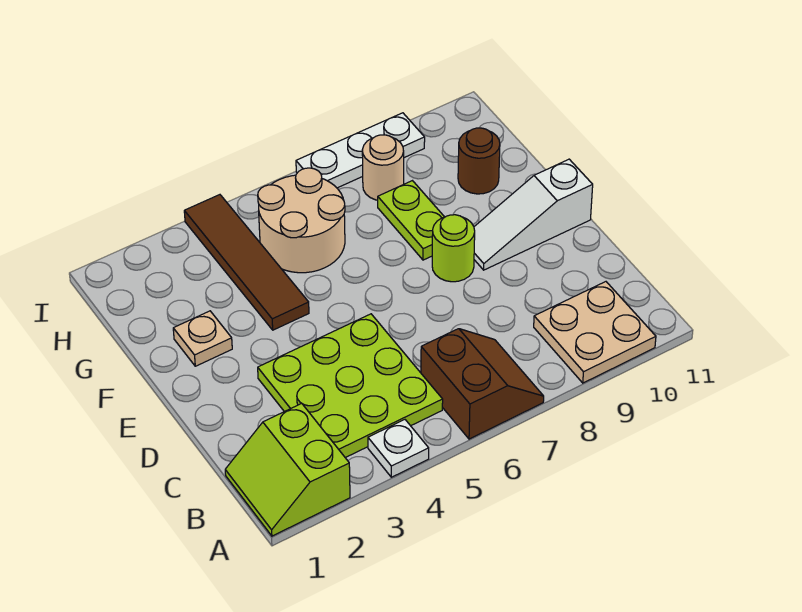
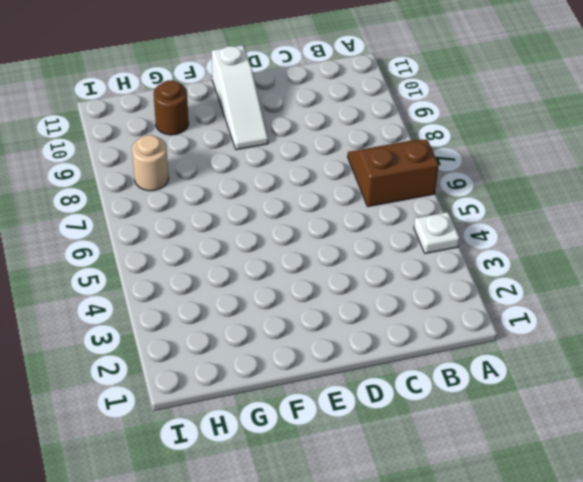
none -> lime 2x2 slope [225,403,350,536]
none -> tan 2x2 plate [534,282,656,383]
none -> lime 3x3 plate [258,314,443,458]

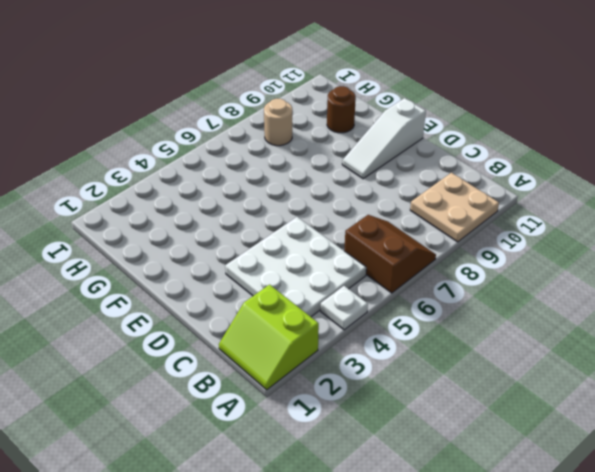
white 3x3 plate [225,217,366,317] -> lime 3x3 plate [258,314,443,458]
none -> lime 1x1 round brick [432,215,475,282]
none -> tan 1x1 plate [173,311,232,366]
none -> brown 1x4 tile [184,195,309,330]

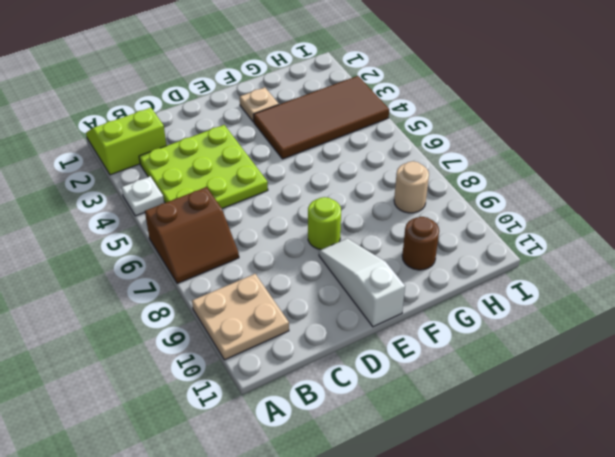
brown 2x4 tile [253,76,389,159] -> brown 1x4 tile [184,195,309,330]
none -> lime 1x2 plate [378,181,444,260]
none -> tan 2x2 round brick [258,168,345,273]
none -> white 1x3 plate [296,113,425,188]

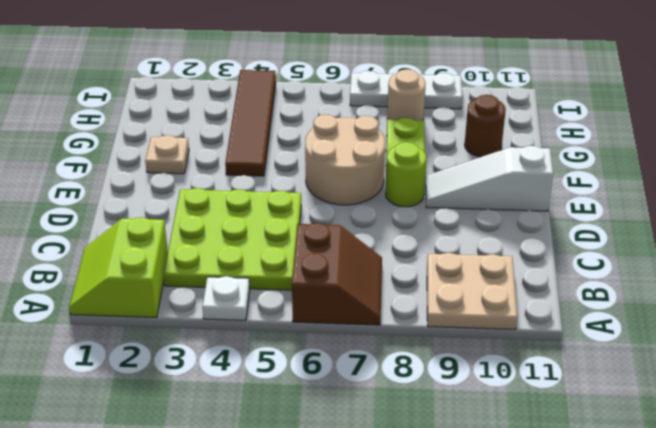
tan 2x2 round brick [305,115,385,205] -> tan 2x2 round brick moved to [258,168,345,273]

